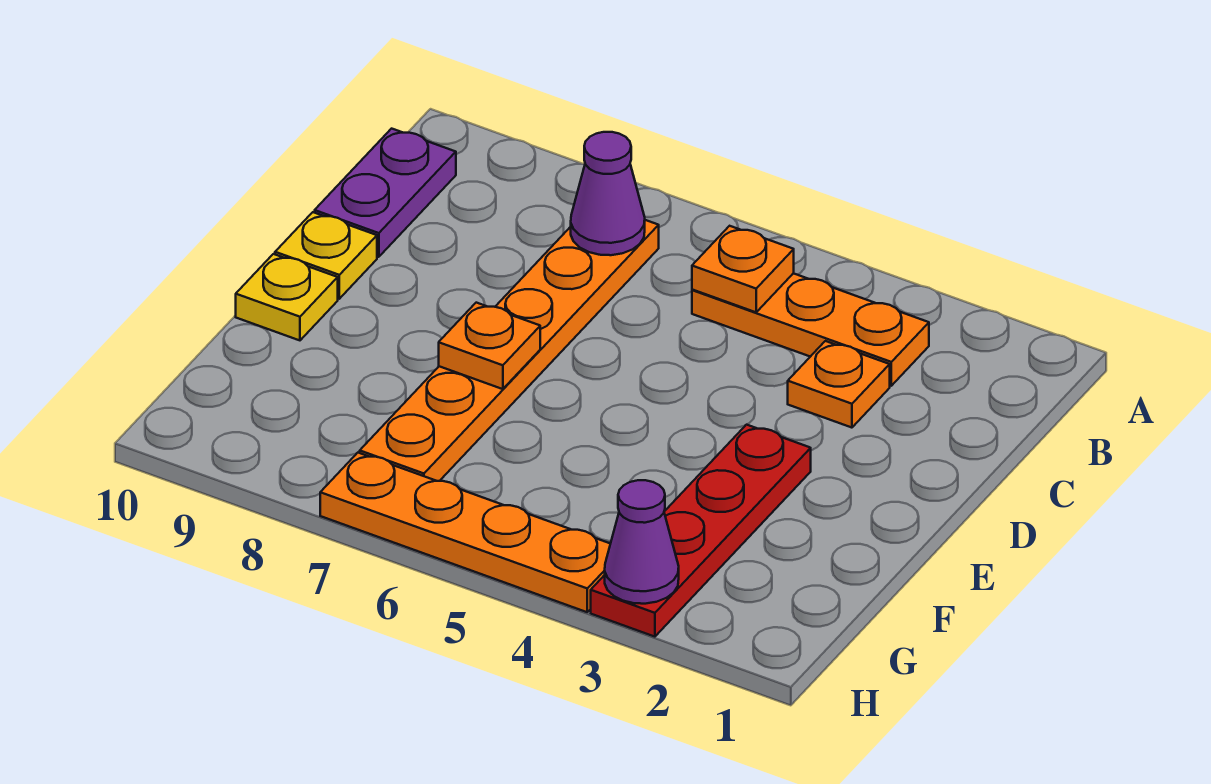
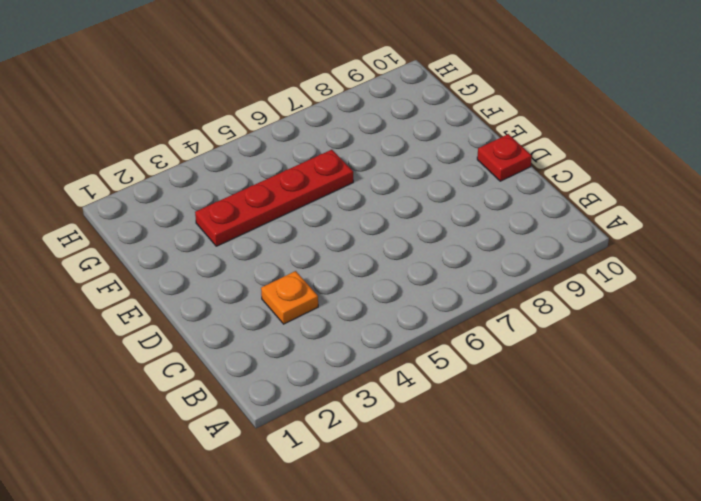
red 1x1 plate [477,134,532,181] -> yellow 1x1 plate [275,212,377,299]
red 1x4 plate [195,150,353,246] -> red 1x4 plate turned to [591,425,811,637]
none -> orange 1x3 plate [692,273,929,386]
none -> orange 1x6 plate [360,220,659,481]
none -> purple 1x2 plate [315,129,456,257]

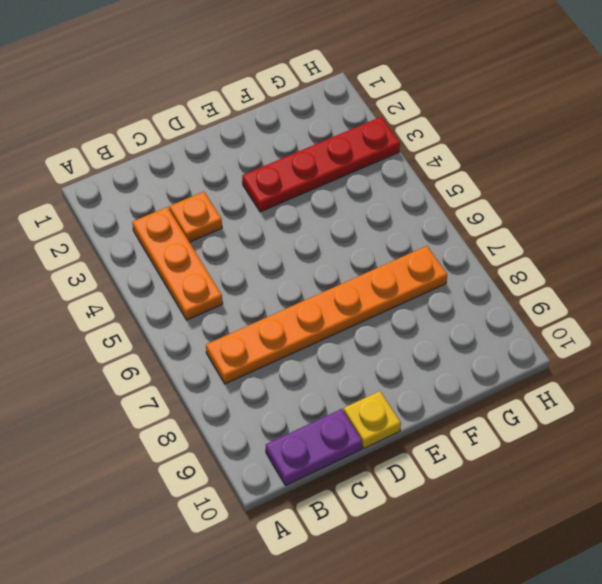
none -> yellow 1x1 plate [236,254,338,340]
none -> orange 1x4 plate [320,453,610,612]
none -> orange 1x1 plate [692,226,794,312]

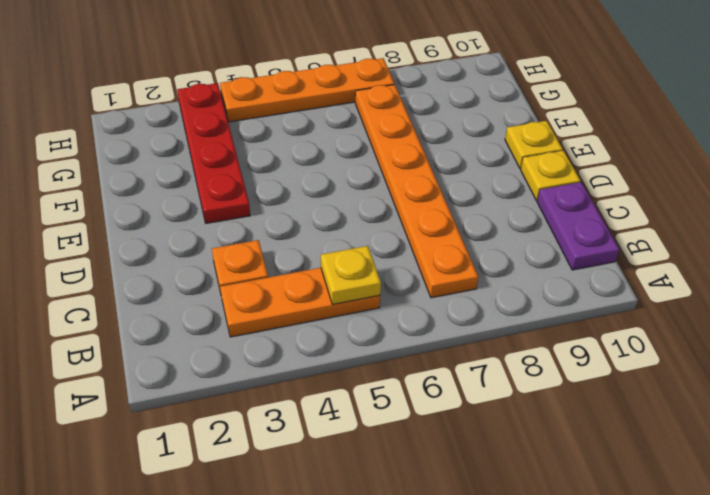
yellow 1x1 plate [321,246,381,304] -> orange 1x1 plate [692,226,794,312]
none -> purple 1x1 cone [571,132,645,255]
none -> orange 1x1 plate [439,303,540,389]
none -> purple 1x1 cone [605,480,679,604]

